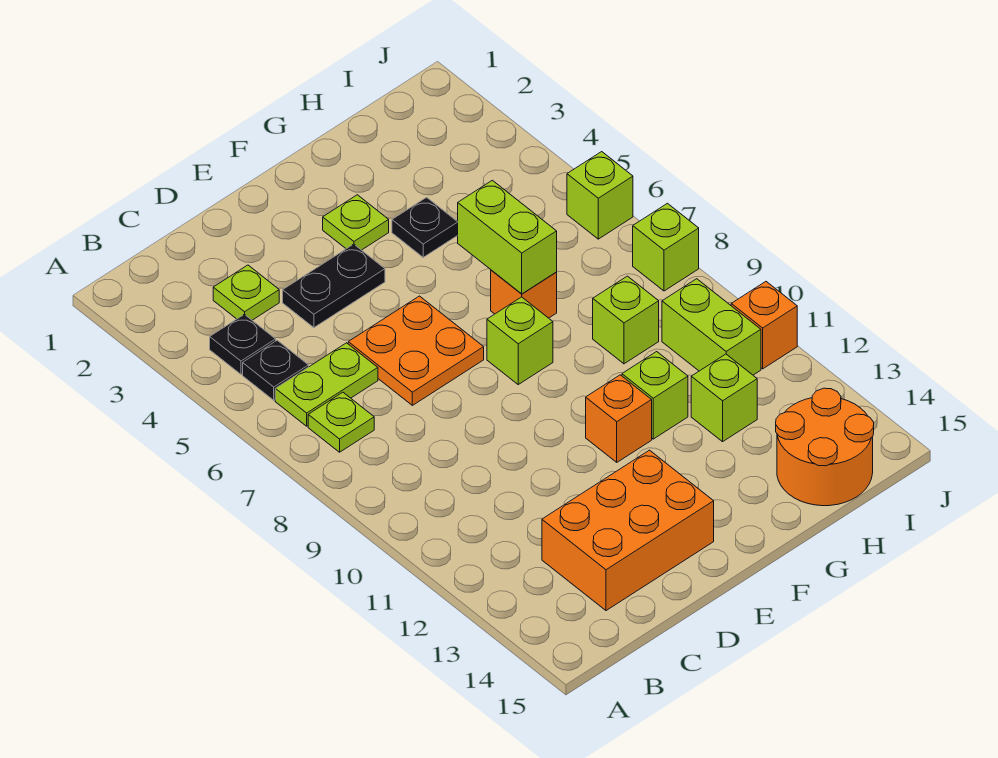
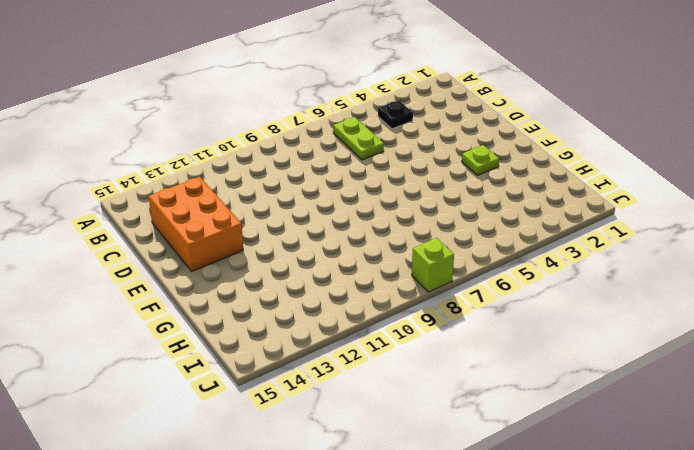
none -> black 1x1 plate [243,340,309,400]
none -> lime 1x1 plate [308,392,374,452]
none -> lime 1x1 plate [213,265,279,320]

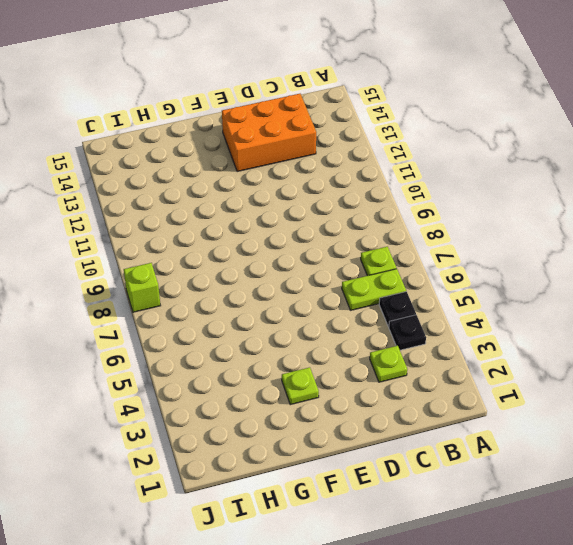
none -> black 1x2 plate [283,244,385,328]
none -> orange 2x2 plate [348,296,484,405]
none -> lime 1x1 brick [487,297,553,384]

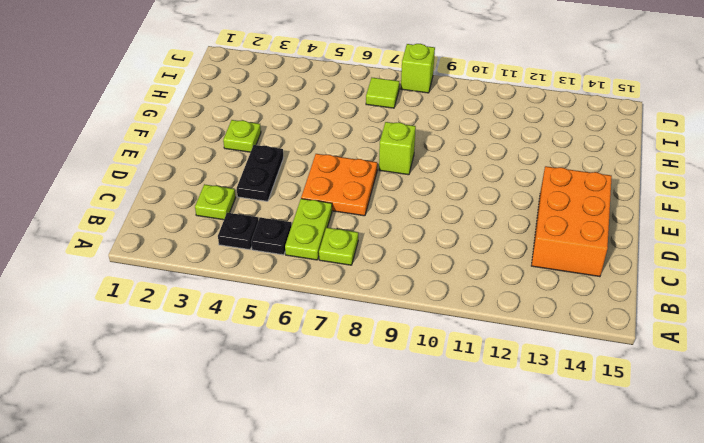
lime 1x1 tile [366,78,399,108] -> none
none -> orange 1x1 brick [586,375,652,462]
none -> black 1x1 plate [392,197,458,257]
none -> orange 1x1 brick [491,270,557,318]

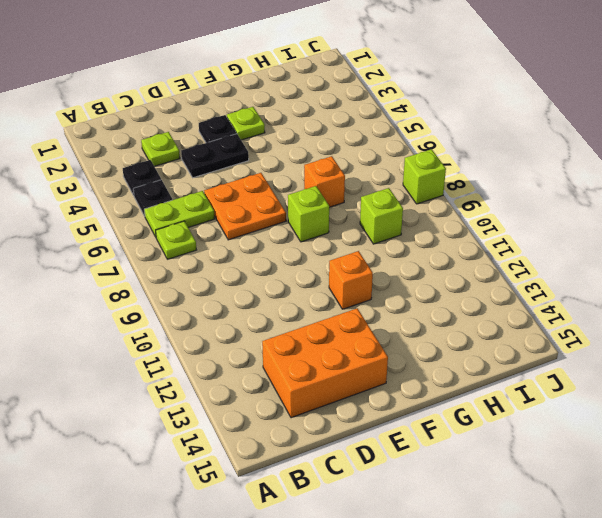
black 1x1 plate [199,115,237,143] -> black 1x1 plate moved to [392,197,458,257]
none -> lime 1x1 brick [622,352,688,439]
none -> lime 1x1 brick [691,354,757,442]
none -> orange 2x2 round brick [776,388,874,506]

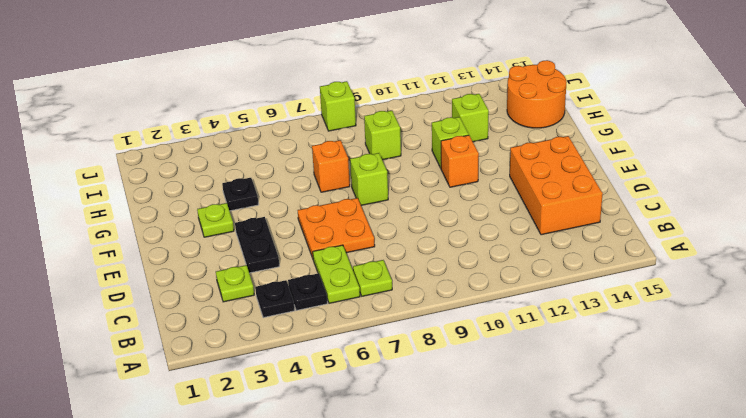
none -> lime 1x2 brick [662,279,761,375]
none -> lime 1x1 brick [567,152,633,239]
none -> orange 1x1 brick [731,282,797,369]

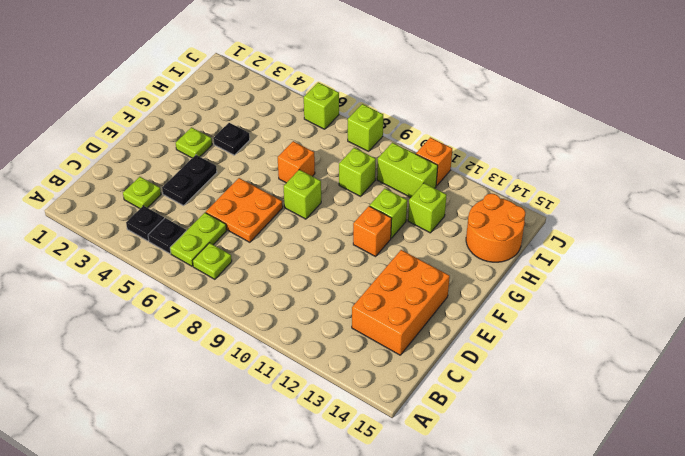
none -> lime 1x2 brick [458,180,557,294]

